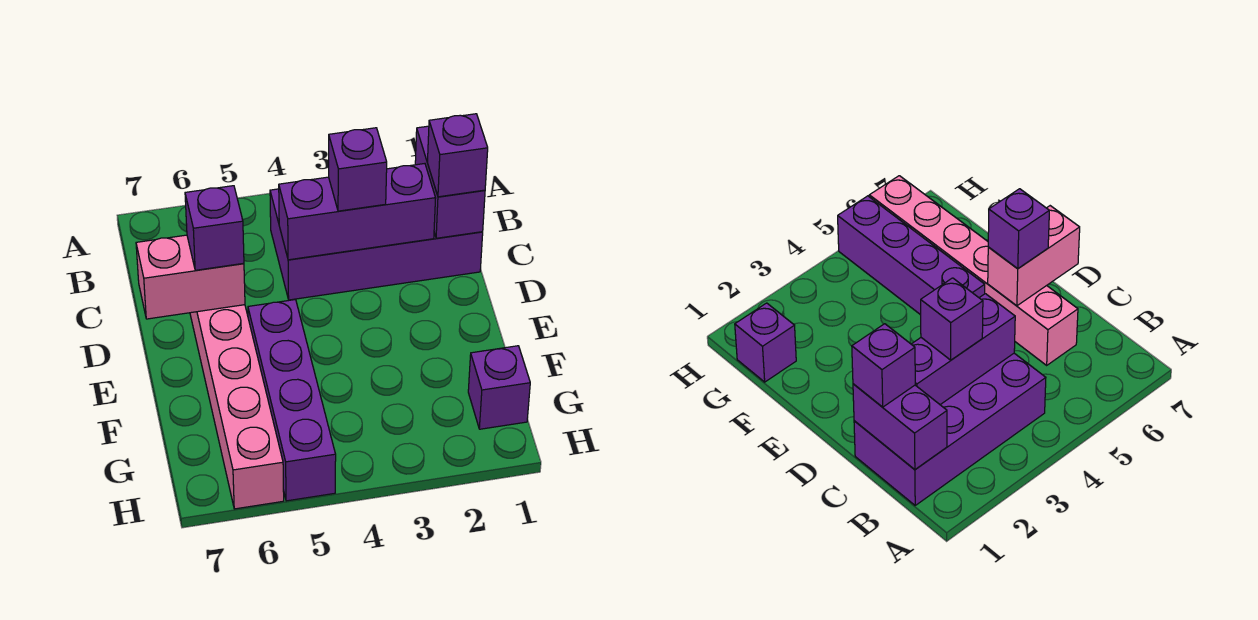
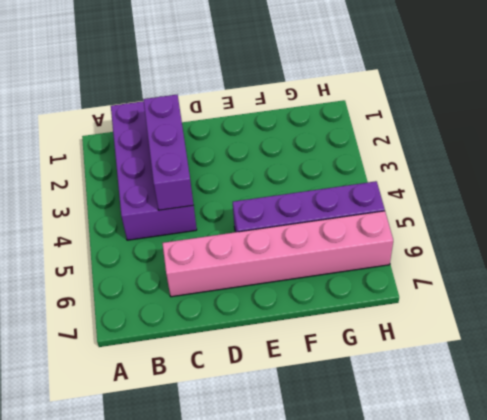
none -> purple 1x1 brick [468,346,530,429]
none -> purple 1x2 brick [415,126,485,238]

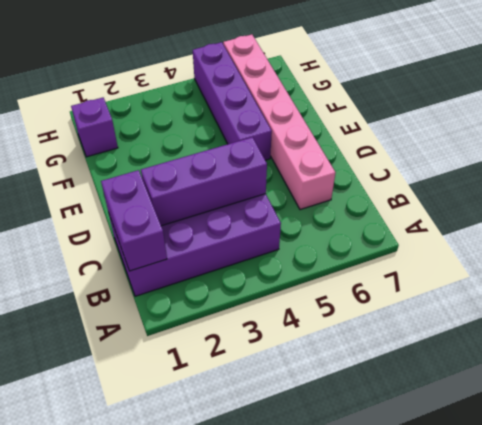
none -> pink 1x2 brick [136,235,245,319]
none -> purple 1x1 brick [427,114,488,197]

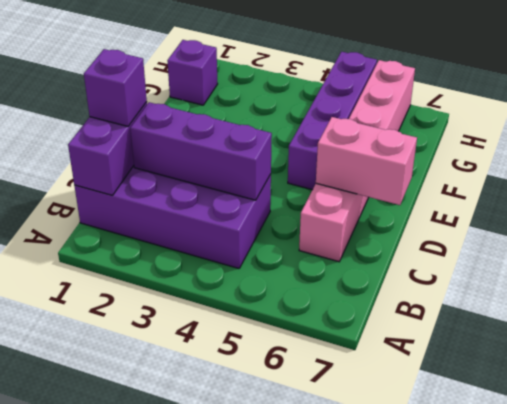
none -> purple 1x1 brick [329,128,387,211]
none -> purple 1x1 brick [185,186,244,270]

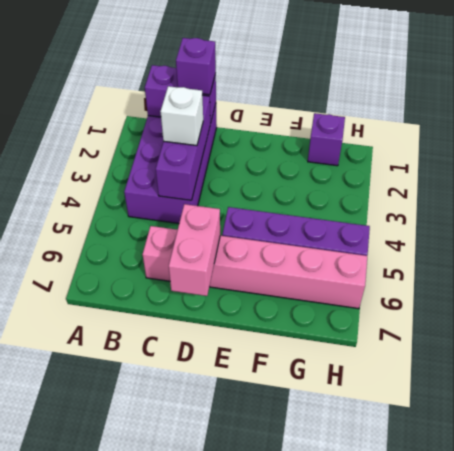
white 1x1 brick [160,86,203,146] -> purple 1x1 brick [329,128,387,211]
none -> purple 1x1 brick [185,186,244,270]

